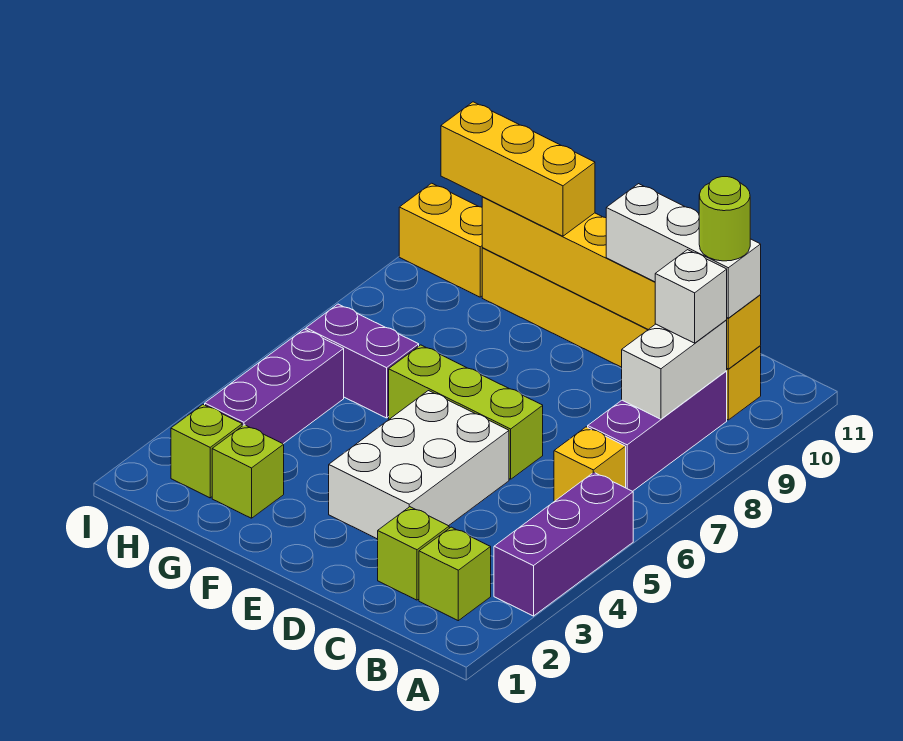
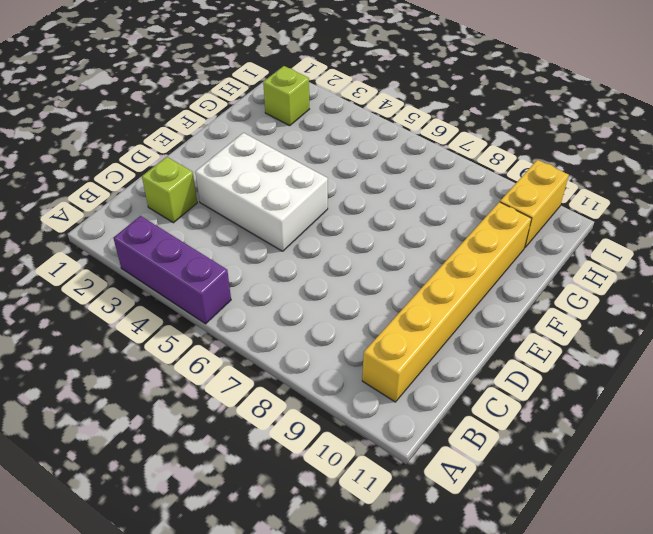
none -> lime 1x1 brick [419,527,491,621]
none -> yellow 1x1 brick [554,427,626,501]
none -> purple 1x3 brick [588,371,727,491]

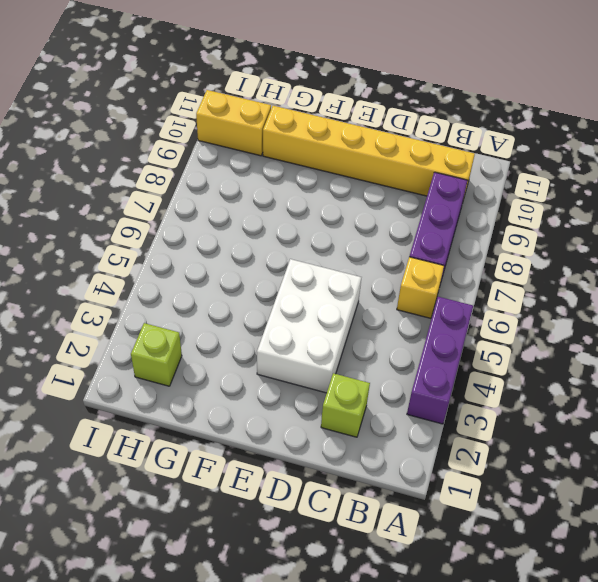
none -> lime 1x1 brick [419,527,491,621]
none -> lime 1x3 brick [389,345,543,479]
none -> lime 1x1 brick [212,425,284,518]

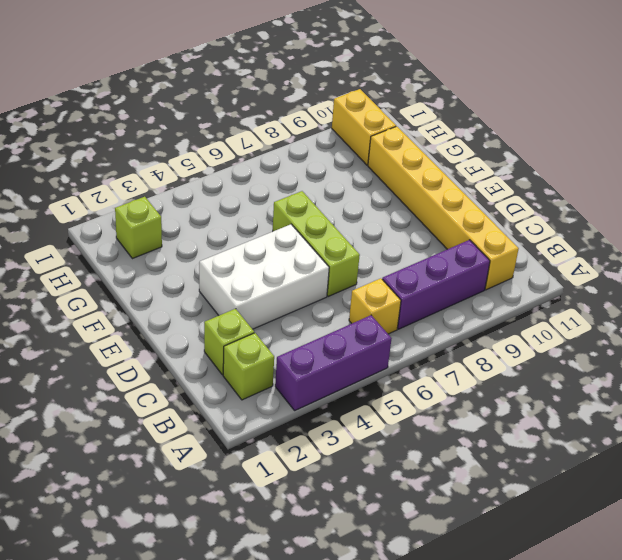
none -> lime 1x1 brick [212,425,284,518]
none -> purple 1x2 brick [306,304,419,418]
none -> purple 1x3 brick [205,329,344,444]

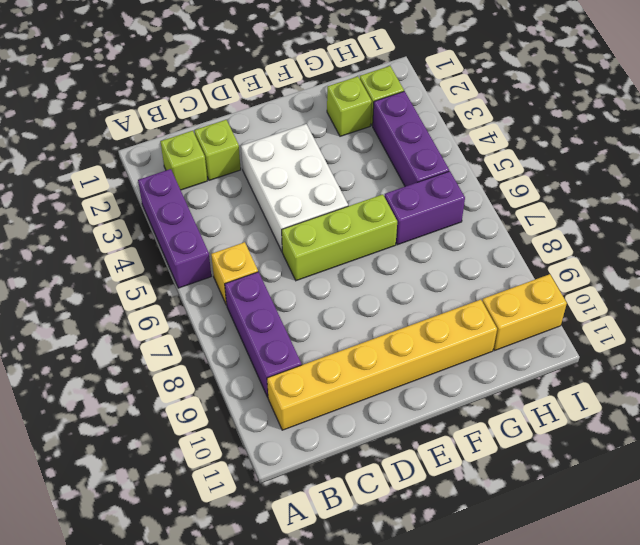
none -> white 1x2 brick [622,320,727,419]
none -> yellow 1x6 brick [482,197,761,369]
none -> white 1x1 brick [655,250,727,343]

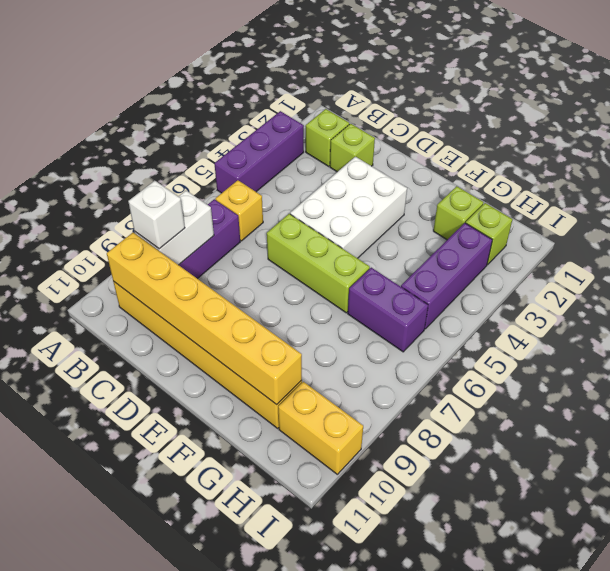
none -> white 1x3 brick [606,184,761,318]
none -> yellow 1x3 brick [441,102,595,236]
none -> lime 1x1 round brick [699,177,750,261]

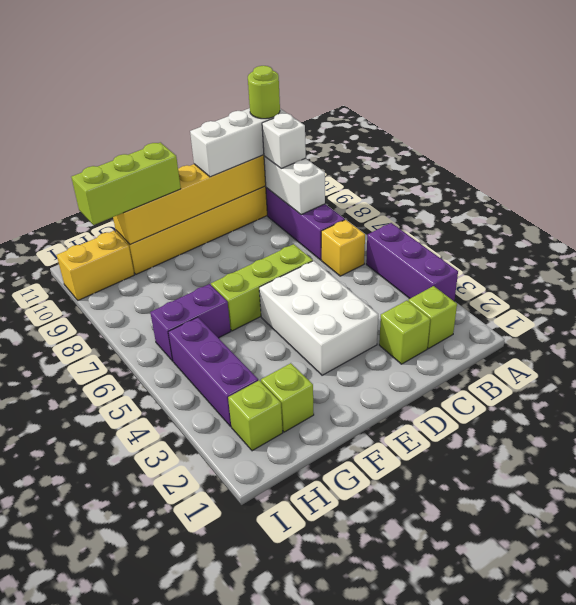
lime 1x3 brick [71,142,181,225] -> yellow 1x3 brick [441,102,595,236]

